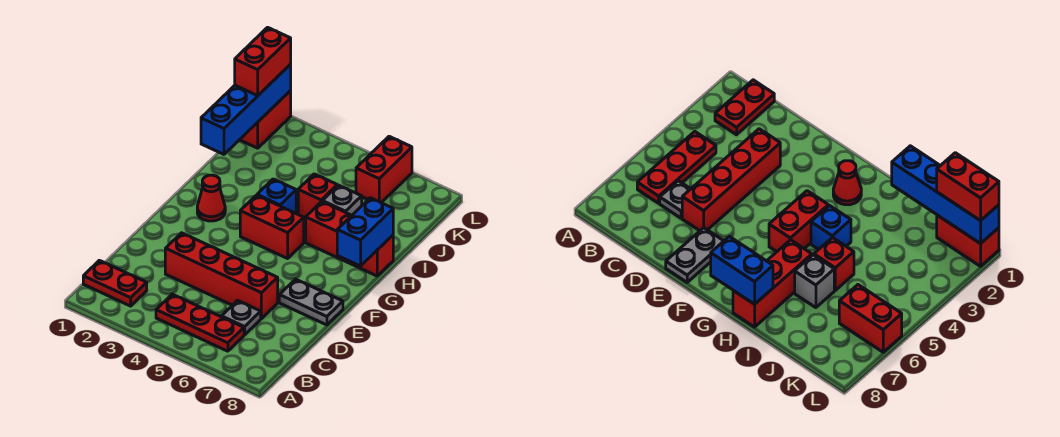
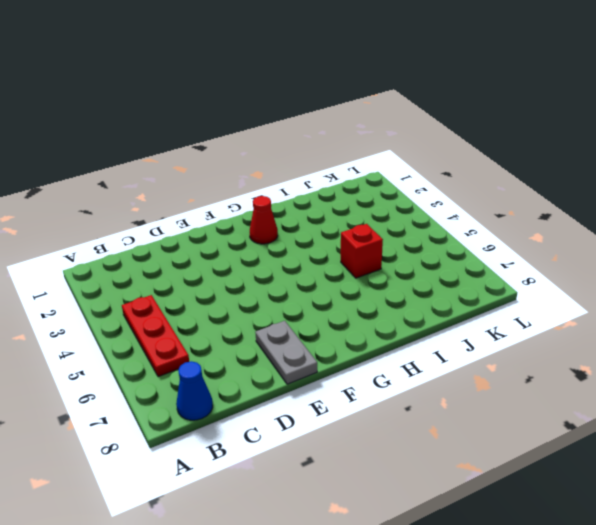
blue 1x1 cone [176,361,213,420] -> none
none -> red 1x2 plate [83,260,147,306]
none -> grey 1x1 plate [222,301,261,335]
none -> red 1x4 brick [165,233,278,319]

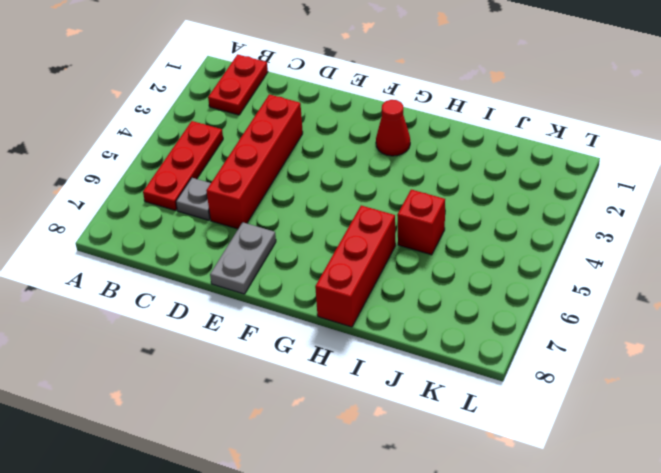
none -> red 1x2 brick [240,195,304,258]
none -> blue 1x1 brick [257,179,296,213]
none -> grey 1x1 brick [322,185,362,215]

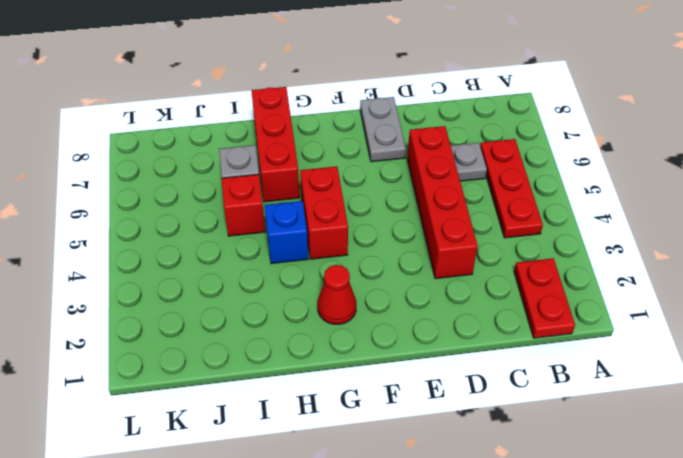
none -> red 1x2 brick [240,91,291,148]
none -> red 1x2 brick [356,136,412,203]
none -> blue 1x2 brick [337,198,393,266]

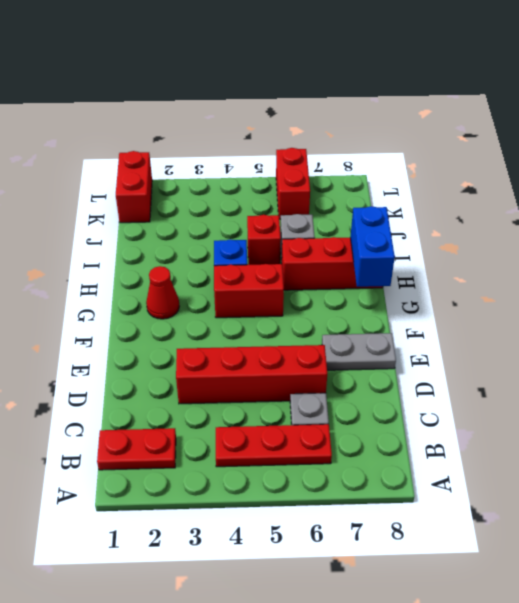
none -> blue 1x4 brick [201,65,291,154]
none -> red 1x2 brick [235,27,291,96]

